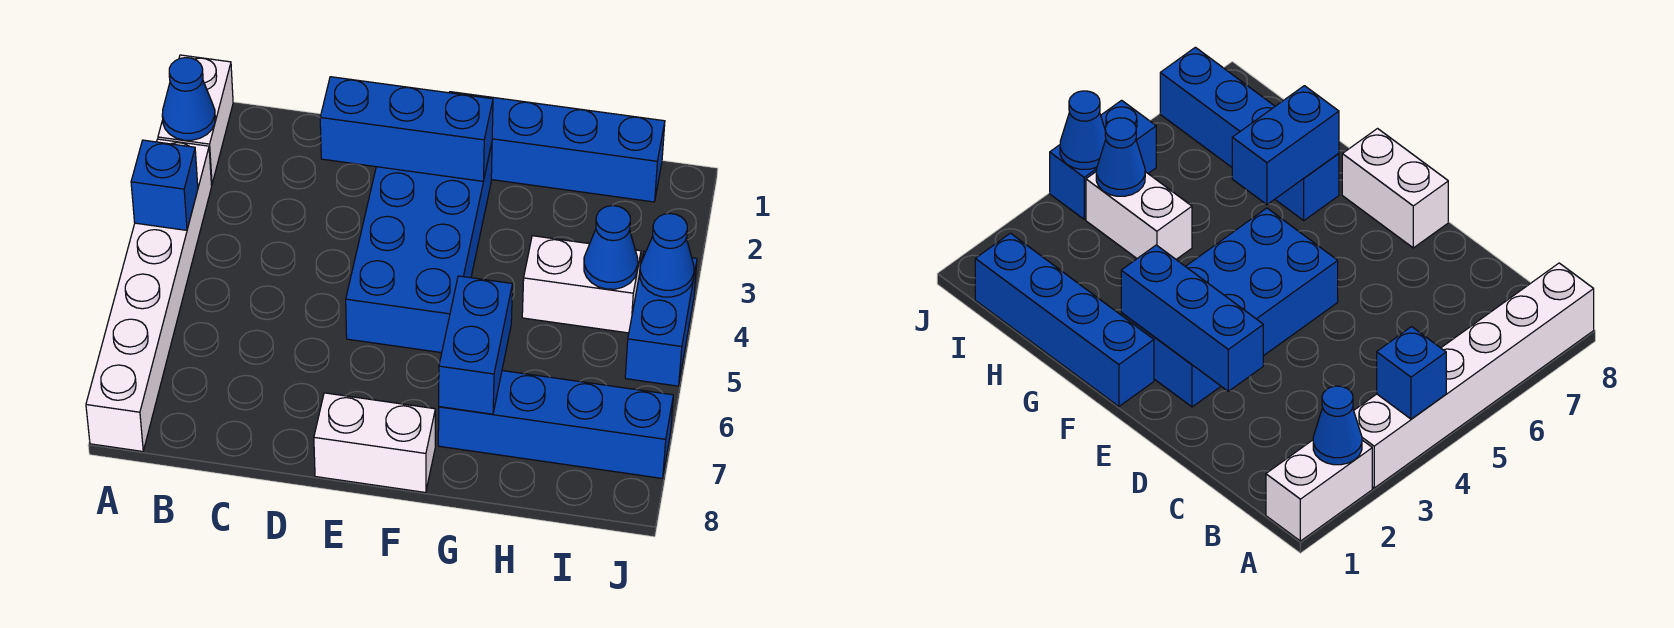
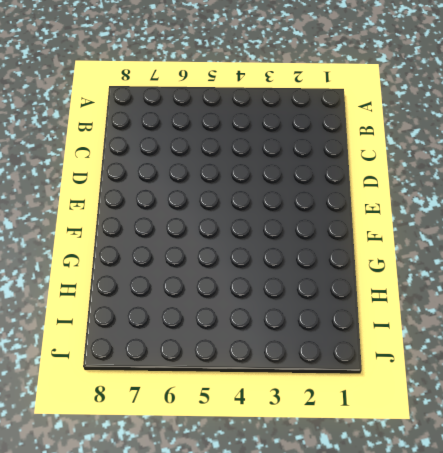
none -> white 1x2 brick [158,55,233,185]
none -> white 1x6 brick [86,139,212,451]
none -> blue 2x4 brick [346,144,492,353]

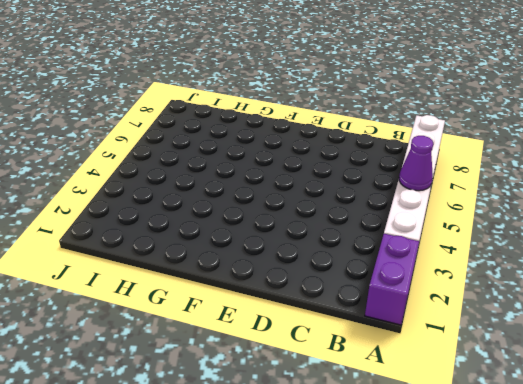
purple 1x2 brick [365,234,419,325] -> white 1x2 brick [158,55,233,185]
purple 1x1 cone [399,136,433,191] -> none
none -> blue 2x4 brick [346,144,492,353]
none -> white 1x2 brick [314,393,435,493]
none -> blue 1x4 brick [449,92,665,202]

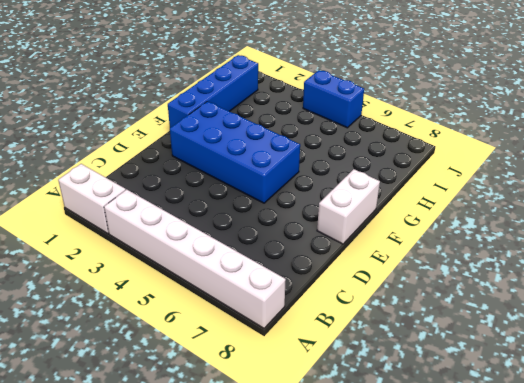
none -> blue 1x4 brick [438,371,673,478]
none -> white 1x2 brick [522,236,641,333]
none -> blue 1x1 cone [162,58,215,140]

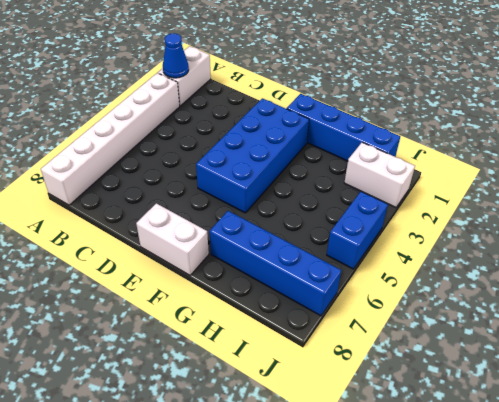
white 1x2 brick [344,142,415,207] -> white 1x2 brick moved to [522,236,641,333]
none -> blue 1x1 brick [131,140,198,230]
none -> blue 1x3 brick [320,77,493,181]
none -> blue 1x2 brick [439,276,512,414]

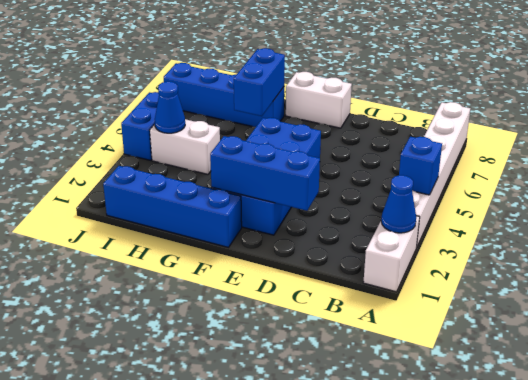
none -> blue 1x1 cone [640,213,694,297]

